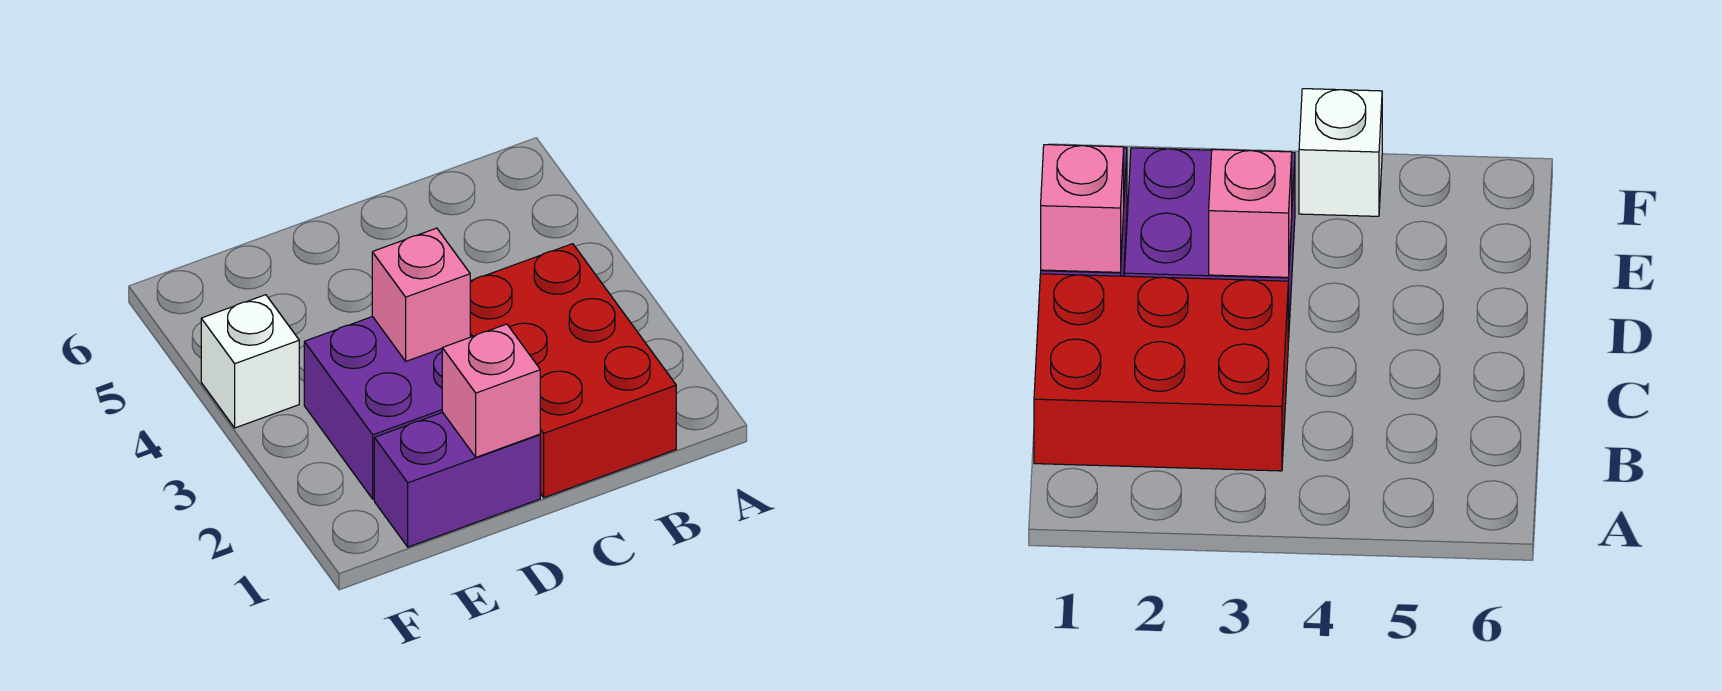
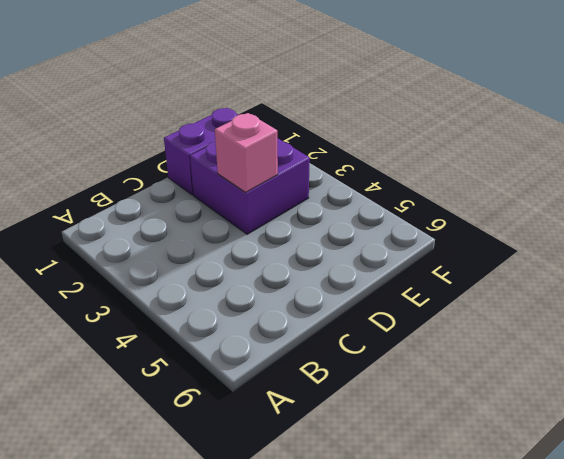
none -> red 2x3 brick [470,244,676,498]
none -> white 1x1 brick [201,295,299,428]

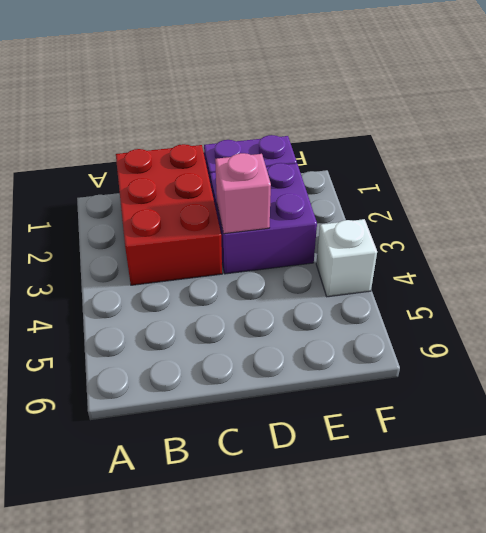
none -> pink 1x1 brick [442,324,540,457]

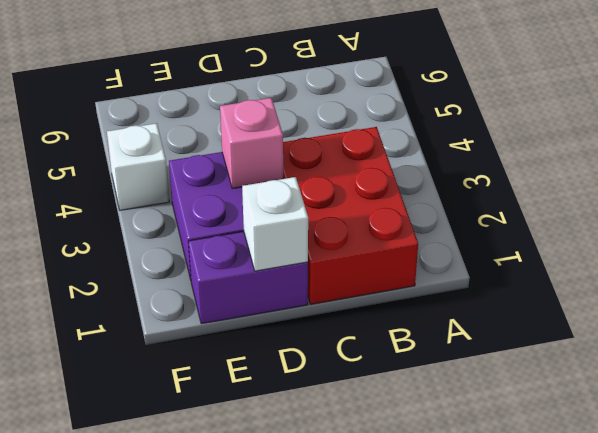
white 1x1 brick [242,177,308,271] -> pink 1x1 brick [442,324,540,457]

